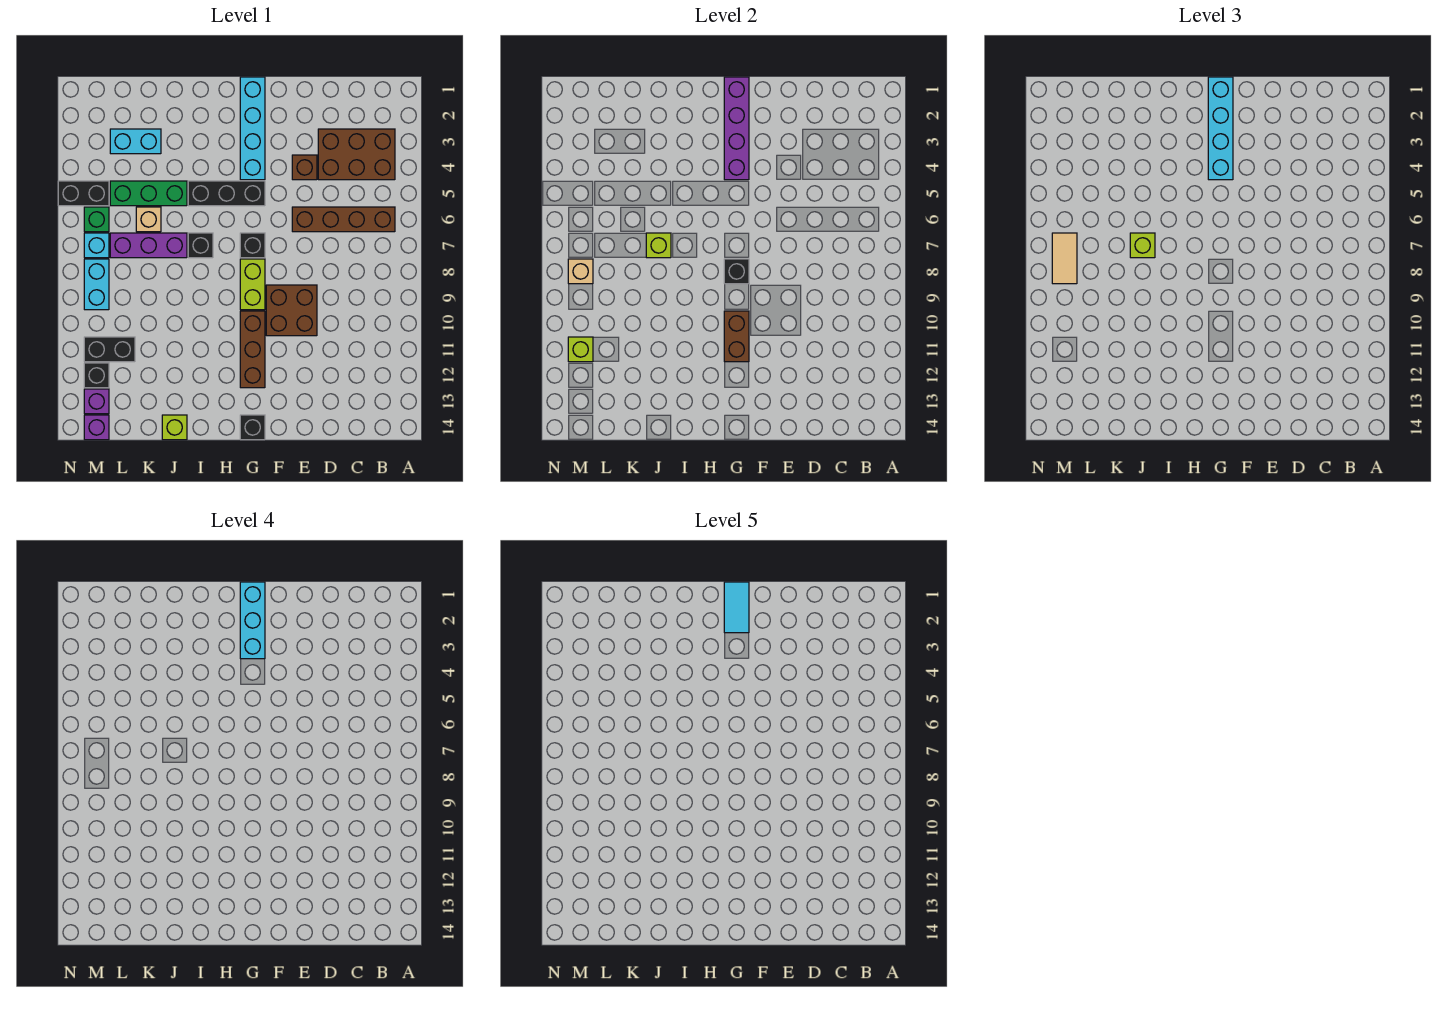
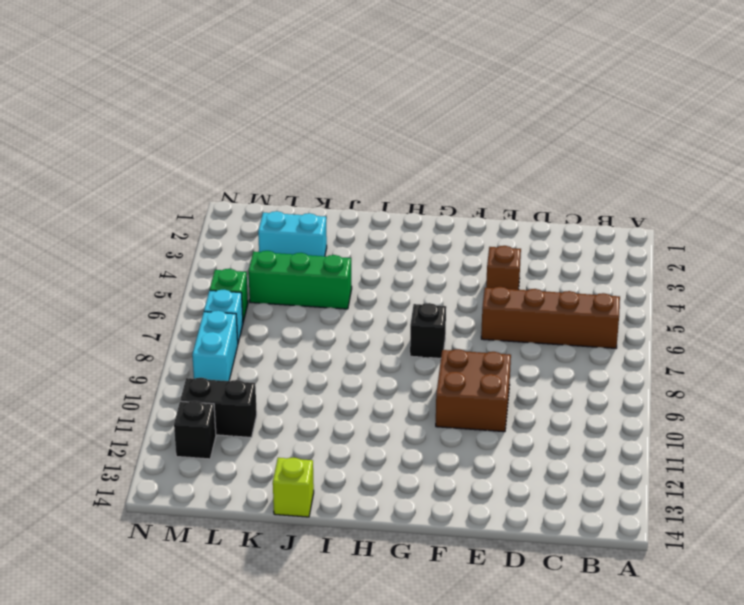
none -> brown 2x3 brick [318,129,395,180]
none -> cyan 1x4 brick [240,77,265,180]
none -> black 1x3 brick [188,181,265,206]
none -> lime 1x2 brick [240,259,265,310]

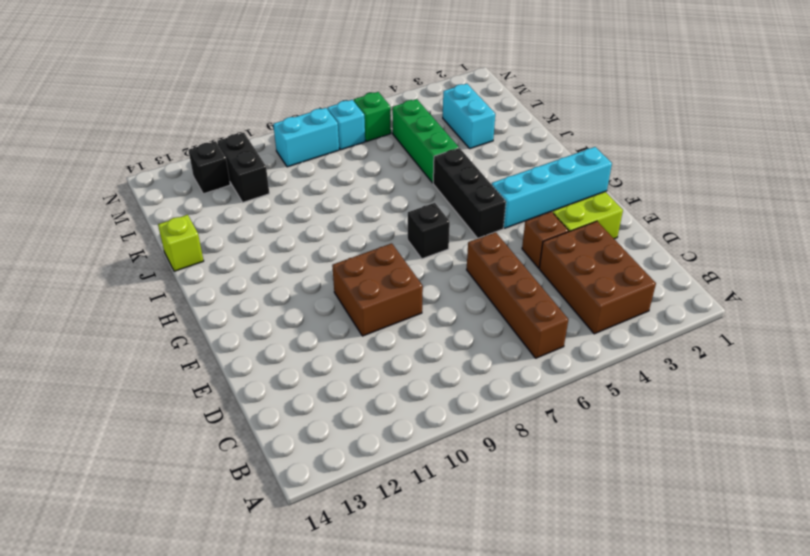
lime 1x2 brick [553,192,623,239] -> lime 1x2 brick moved to [240,259,265,310]
none -> brown 1x3 brick [240,311,265,388]
none -> black 1x1 brick [240,415,265,440]
none -> black 1x1 brick [188,233,213,258]
none -> purple 1x3 brick [110,233,187,258]

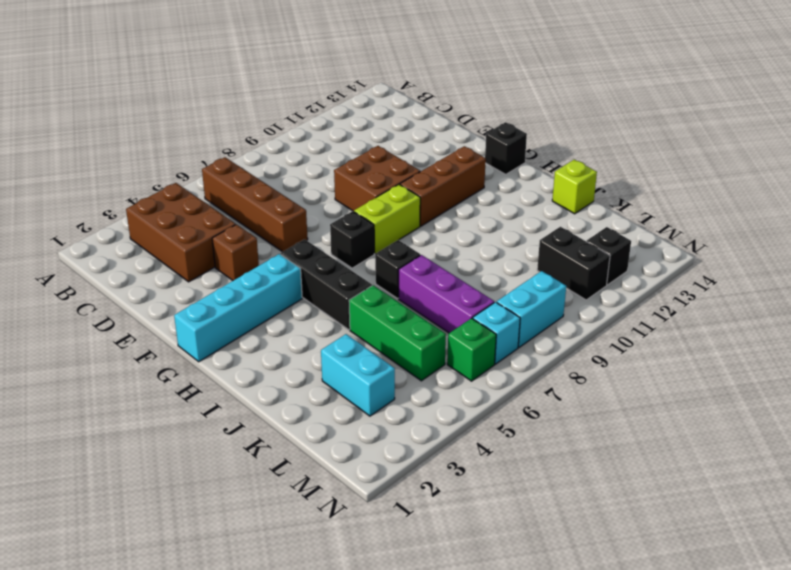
none -> tan 1x1 brick [136,207,161,232]
none -> black 1x2 brick [58,181,109,206]
none -> purple 1x1 brick [84,389,109,414]
none -> purple 1x1 brick [84,415,109,440]

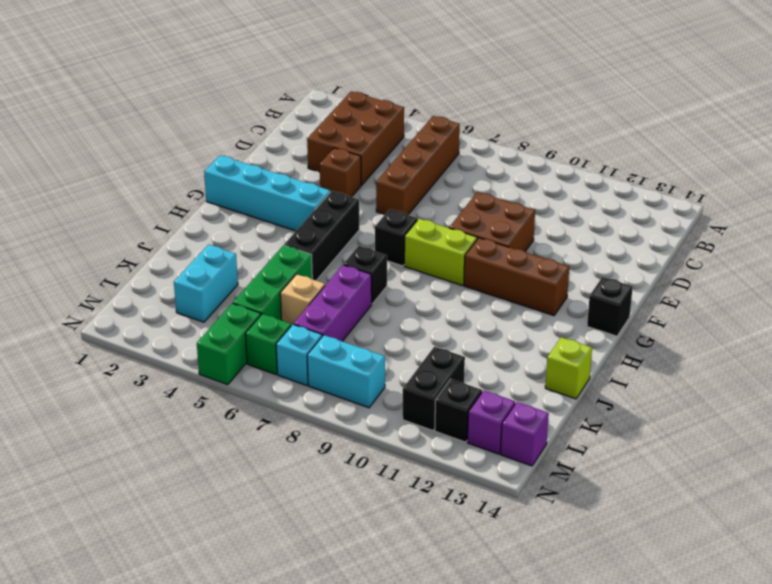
green 1x2 brick [197,303,261,385] -> black 1x2 brick [58,181,109,206]
none -> purple 1x4 brick [724,77,749,180]
none -> black 1x1 brick [724,259,749,284]
none -> brown 1x2 brick [724,311,749,362]
none -> lime 1x1 brick [646,233,671,258]

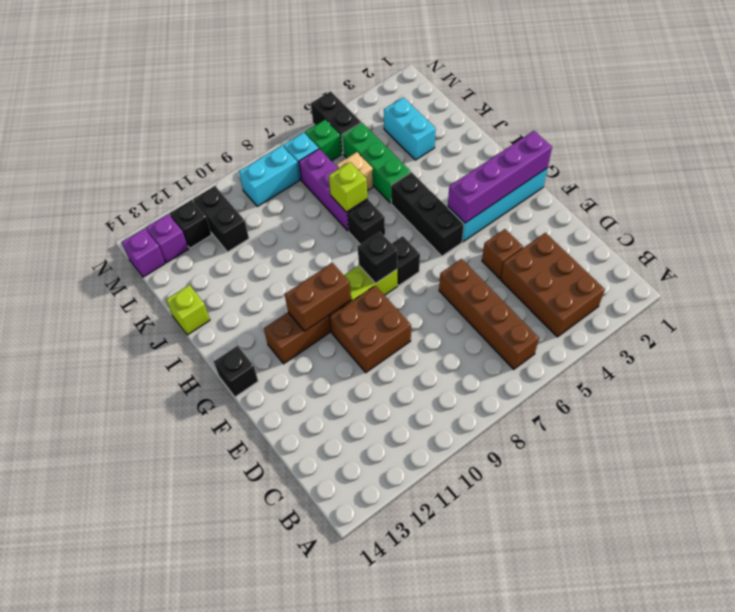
none -> tan 1x1 brick [568,259,593,284]
none -> lime 1x1 brick [568,337,593,362]
none -> cyan 1x4 brick [1208,77,1233,180]
none -> lime 1x1 brick [1130,233,1155,258]

